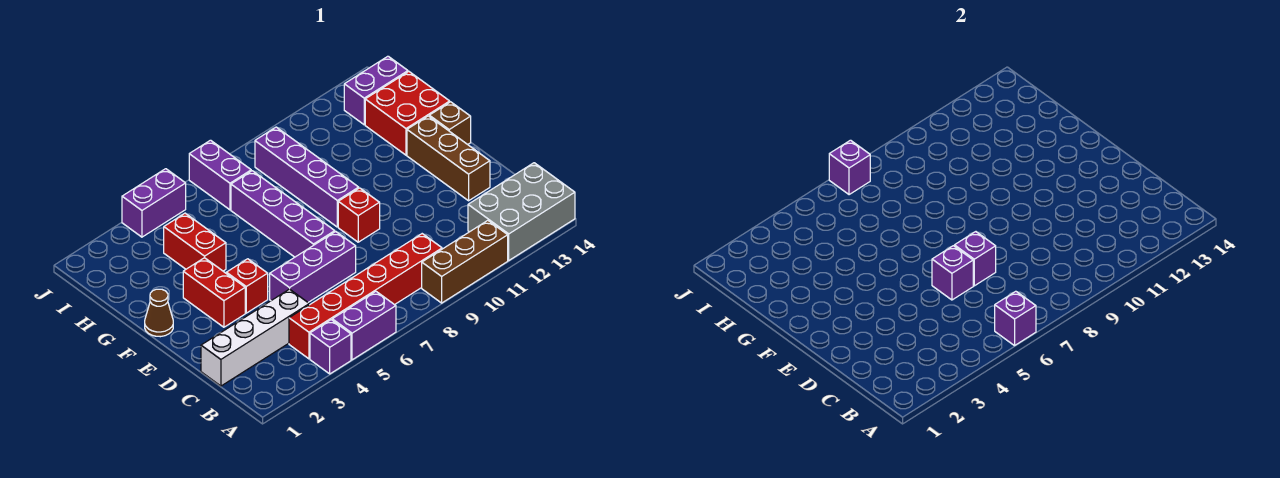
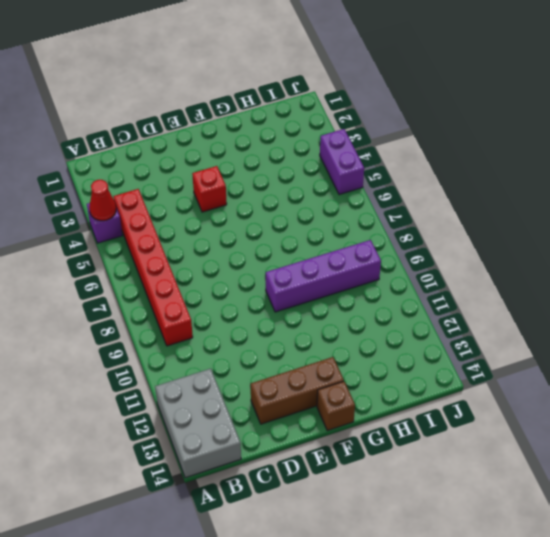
red 1x1 cone [89,180,116,221] -> none
none -> purple 1x2 brick [332,291,396,360]
none -> brown 1x3 brick [422,221,508,303]
none -> white 1x4 brick [201,289,309,386]

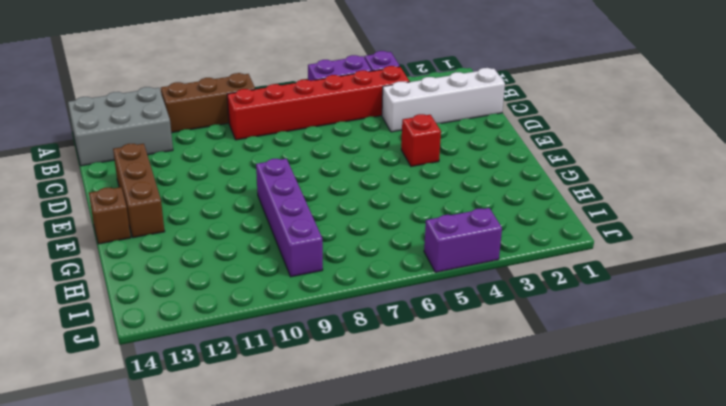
none -> purple 1x3 brick [270,232,356,302]
none -> red 1x2 brick [183,258,245,327]
none -> purple 1x4 brick [231,171,335,257]

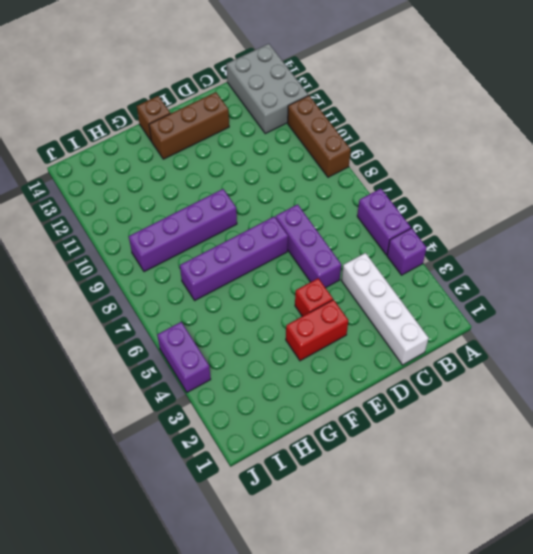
none -> red 1x6 brick [289,234,442,359]
none -> red 1x1 brick [338,188,380,242]
none -> brown 1x1 cone [145,289,173,337]

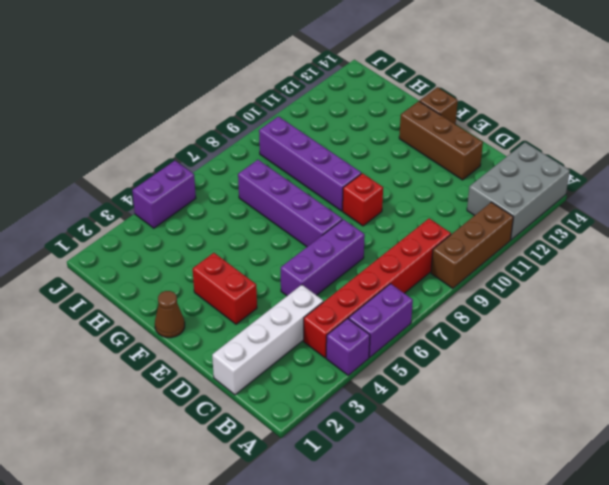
none -> red 1x1 brick [226,259,268,313]
none -> red 1x2 brick [164,213,226,271]
none -> red 2x2 brick [365,72,450,155]

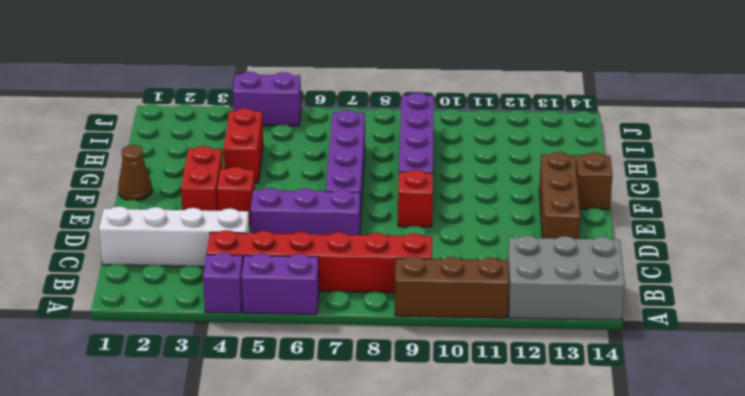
none -> red 2x2 brick [365,72,450,155]
none -> purple 1x2 brick [189,140,251,210]
none -> purple 1x2 brick [344,56,408,125]

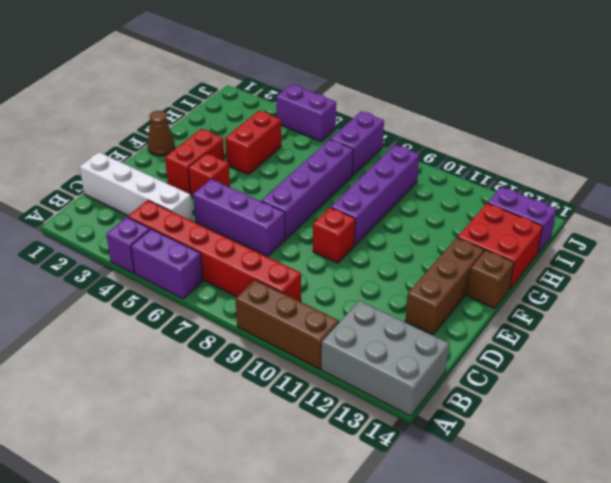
none -> purple 1x1 brick [995,291,1036,346]
none -> purple 1x1 brick [932,246,973,300]
none -> purple 1x1 brick [954,232,996,286]

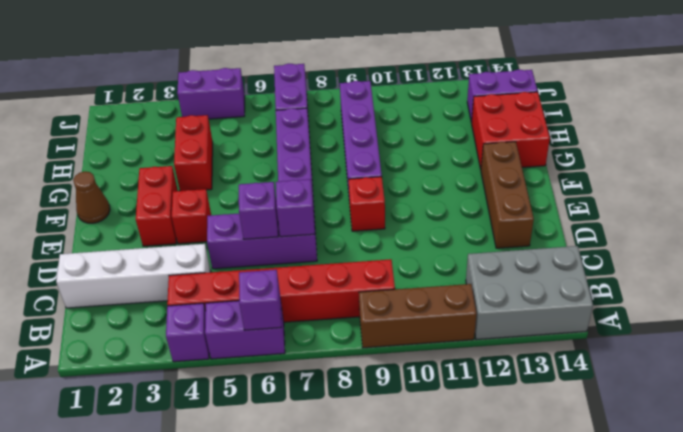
none -> brown 1x1 brick [429,102,471,144]
none -> purple 1x1 brick [829,140,870,195]

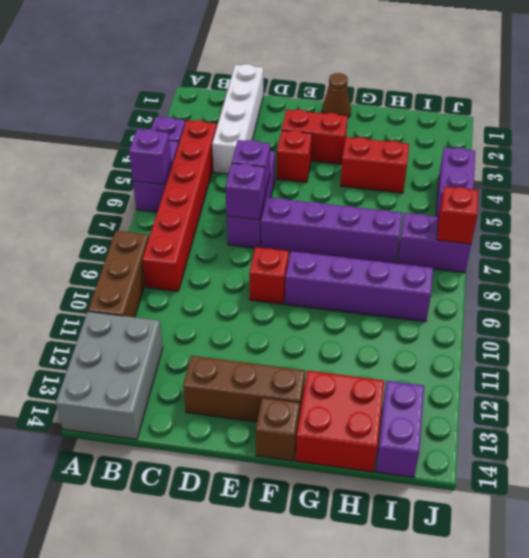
red 1x1 brick [437,186,479,244] -> purple 1x1 brick [829,140,870,195]

